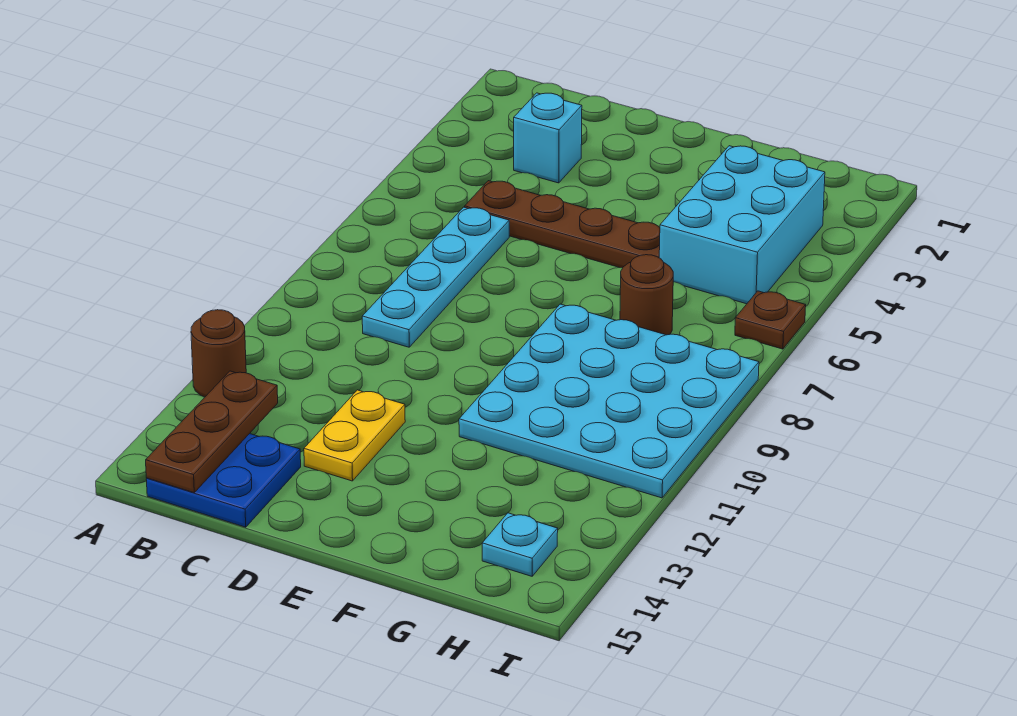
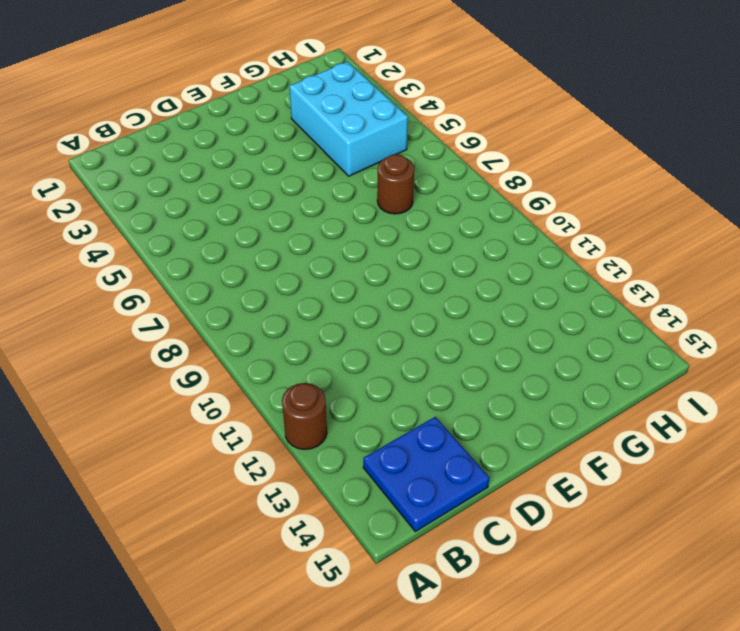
none -> cyan 1x1 brick [514,93,582,183]
none -> brown 1x4 plate [465,181,660,268]
none -> cyan 1x4 plate [362,207,509,347]

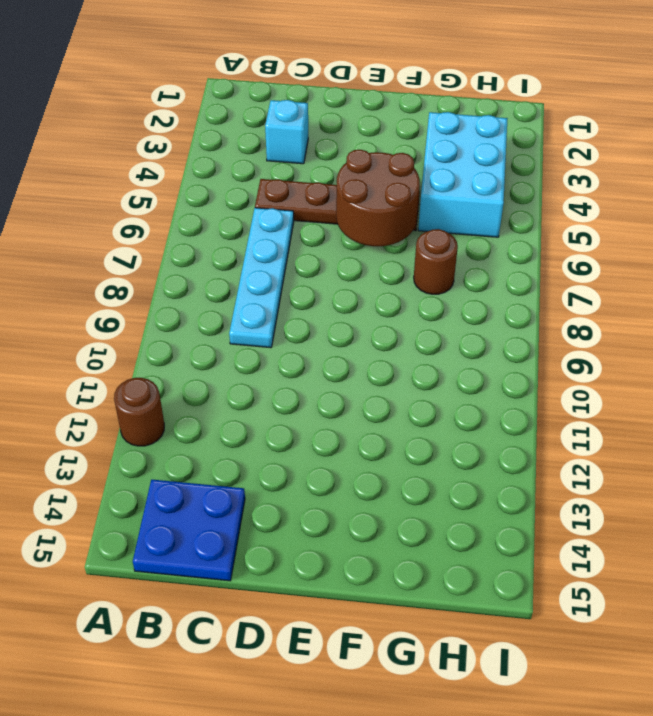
brown 2x2 round brick [336,150,420,246] -> none
none -> yellow 1x2 plate [304,390,405,481]
none -> cyan 4x4 plate [459,304,759,498]
none -> cyan 1x1 plate [482,513,558,576]

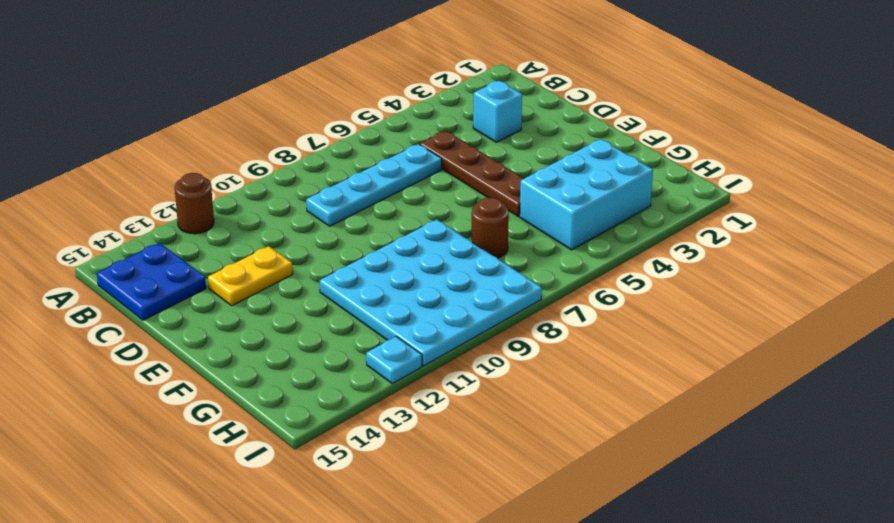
cyan 1x1 plate [366,336,422,384] -> cyan 1x1 plate moved to [482,513,558,576]
none -> brown 1x1 plate [735,291,806,349]
none -> brown 1x3 plate [146,371,278,493]

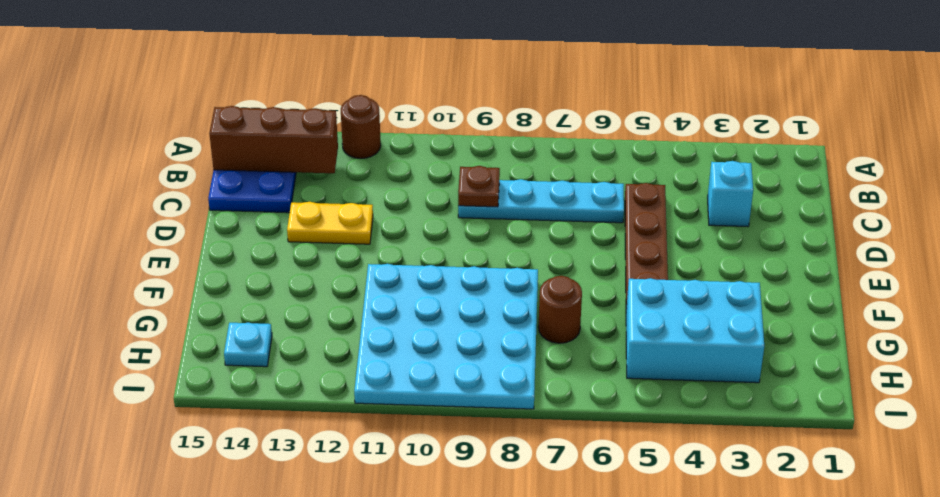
brown 1x3 brick [209,106,338,173] -> brown 1x3 plate [146,371,278,493]
brown 1x1 plate [458,166,500,207] -> brown 1x1 plate moved to [735,291,806,349]

